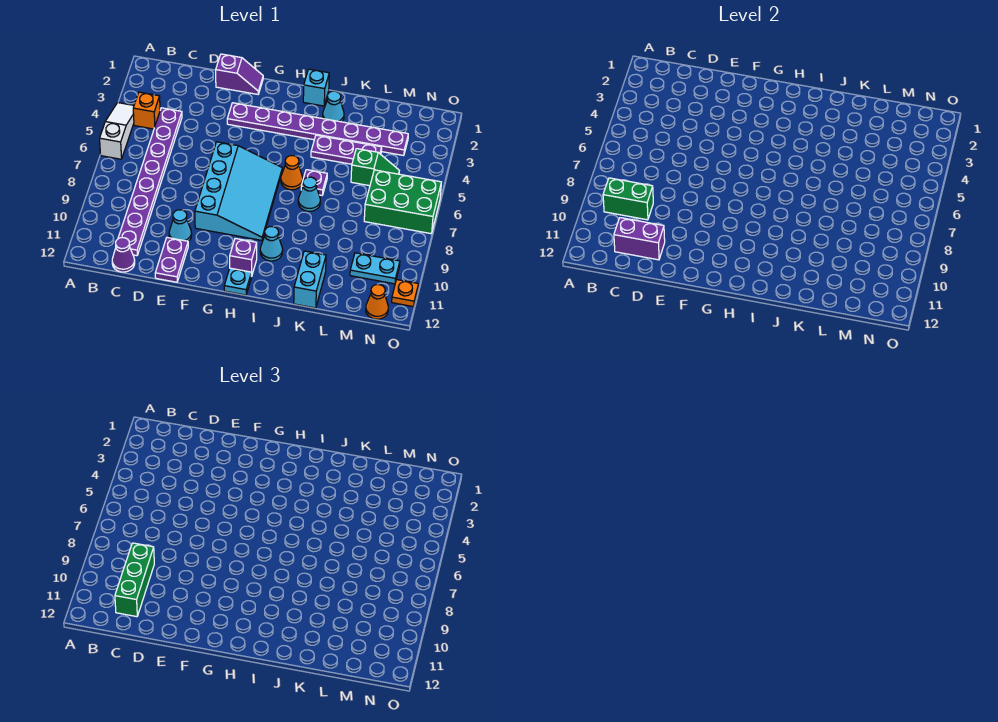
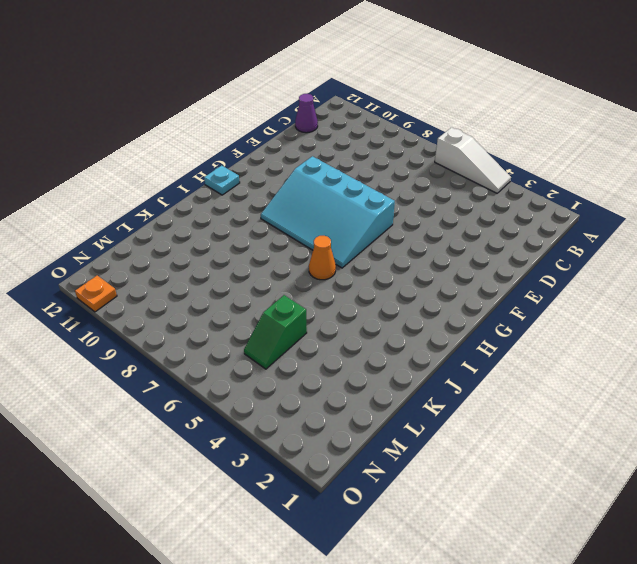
none -> orange 1x1 brick [133,92,160,129]
none -> purple 1x8 plate [118,108,182,256]
none -> purple 1x2 slope [216,54,263,94]

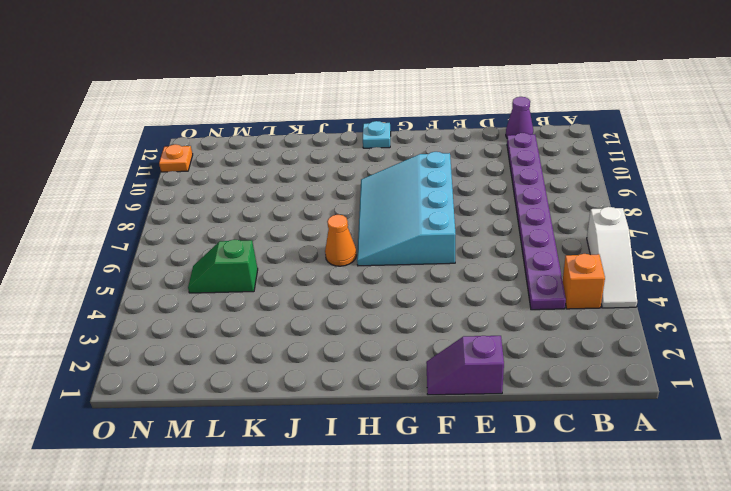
none -> cyan 1x1 cone [169,210,192,241]
none -> purple 1x2 plate [155,238,188,282]
none -> purple 1x8 plate [227,103,408,156]

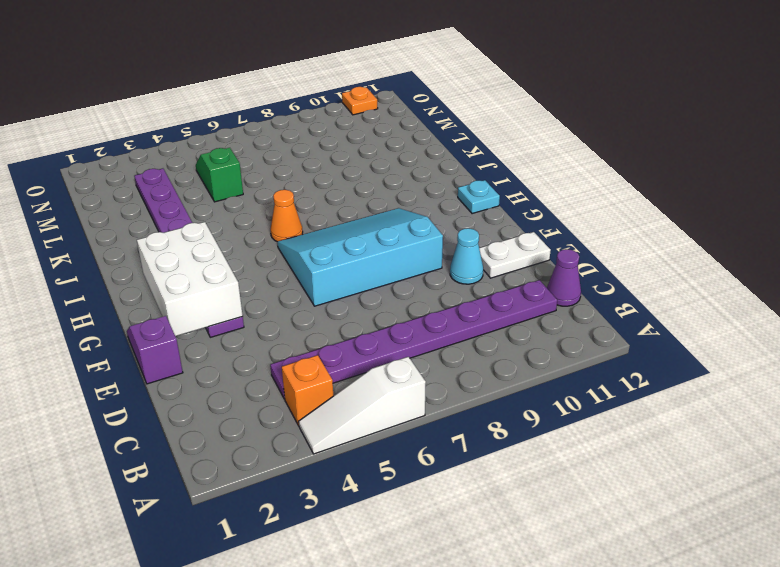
white 1x2 plate [479,232,551,278] -> purple 1x2 plate [155,238,188,282]
white 2x3 brick [137,222,243,336] -> none
none -> purple 1x1 brick [230,238,257,276]
none -> cyan 1x1 brick [303,69,329,106]
none -> cyan 1x1 cone [260,227,283,261]

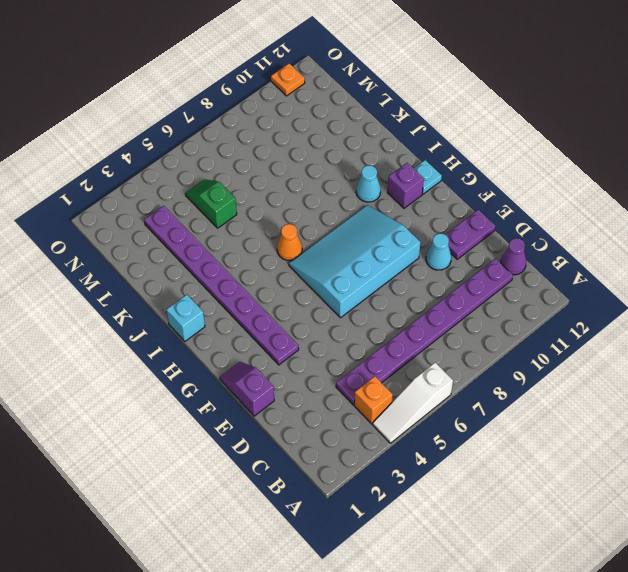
none -> cyan 1x1 cone [323,91,344,122]
none -> purple 1x3 plate [311,135,382,164]
none -> purple 1x1 plate [301,170,327,195]

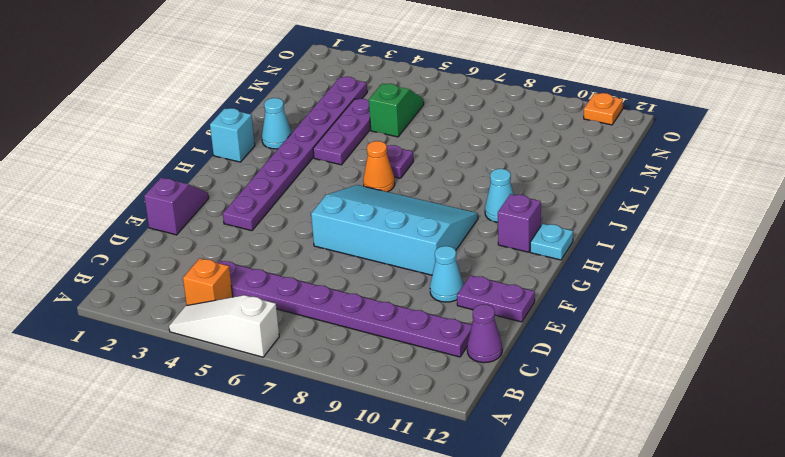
none -> cyan 1x1 cone [298,177,320,211]
none -> cyan 1x2 brick [294,251,326,308]
none -> green 2x3 brick [364,170,441,234]

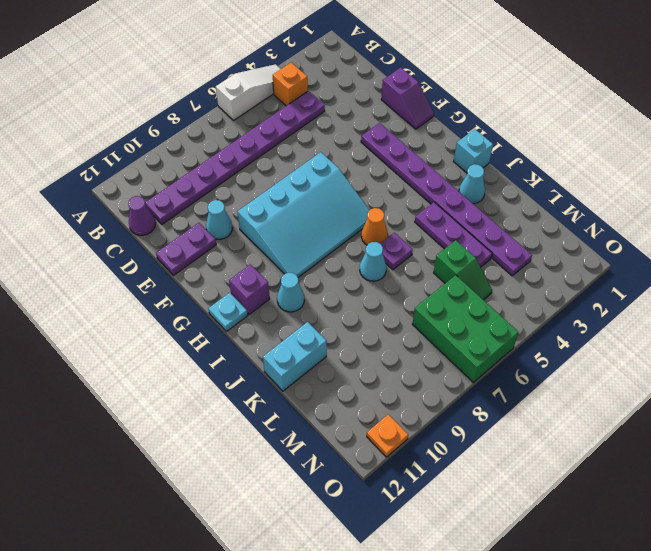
none -> cyan 1x2 plate [350,253,400,284]
none -> orange 1x1 cone [366,285,388,319]
none -> green 1x2 brick [603,178,653,220]

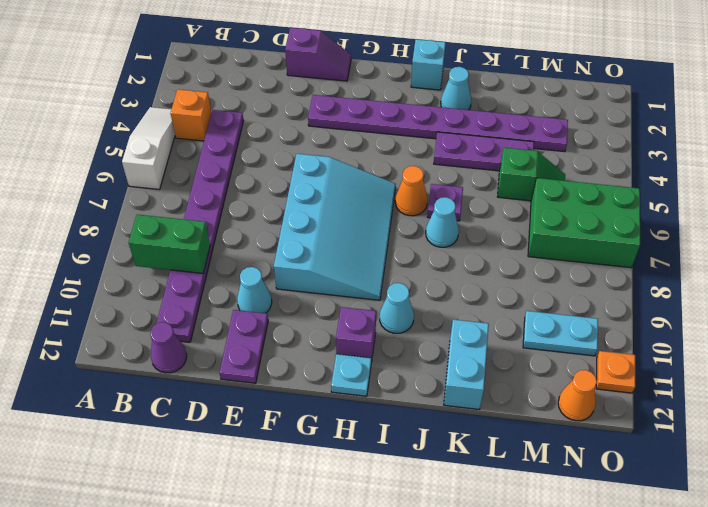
none -> purple 1x2 brick [614,218,665,260]
none -> green 1x3 brick [115,543,154,617]

